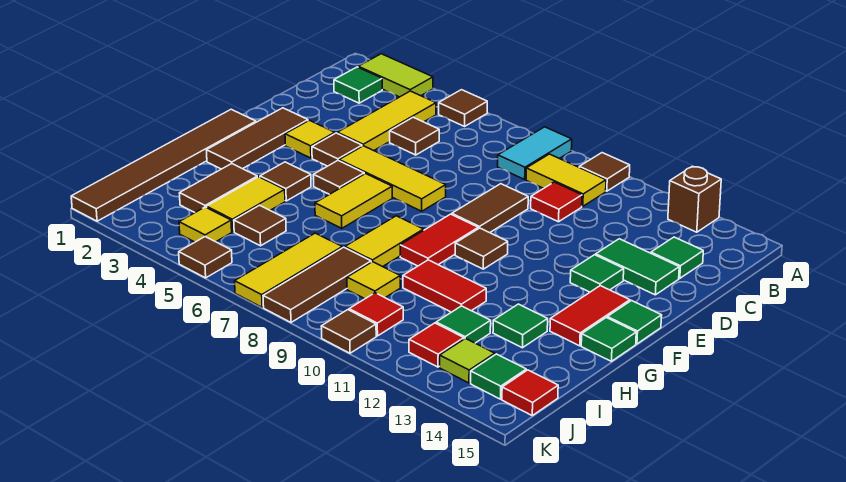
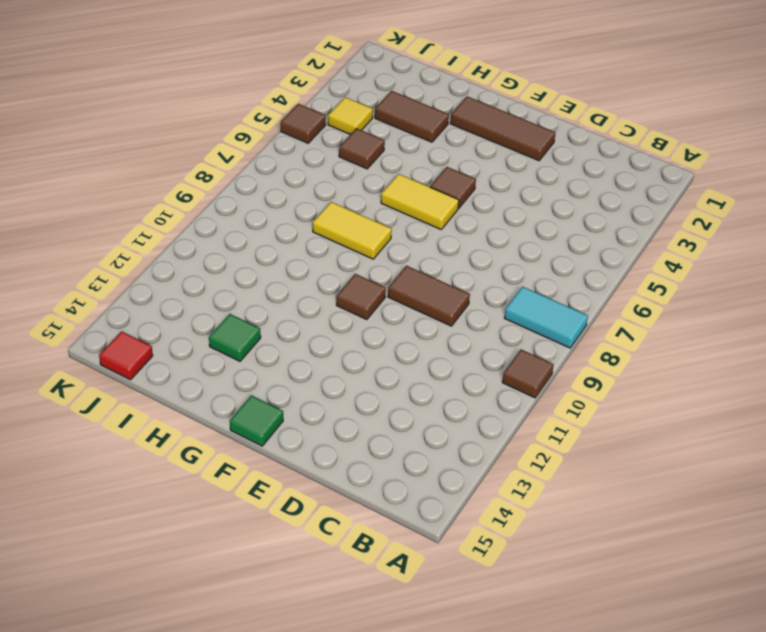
none -> lime 1x2 tile [358,54,433,97]
none -> brown 1x1 tile [439,90,487,126]
none -> brown 1x1 brick [668,166,721,232]
none -> green 1x1 tile [334,67,382,103]

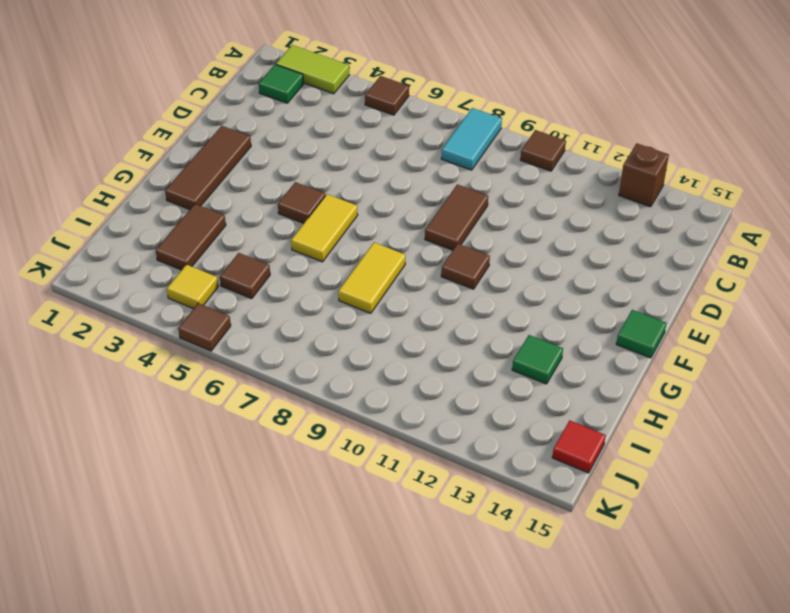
none -> yellow 1x3 tile [337,91,436,151]
none -> yellow 1x2 tile [526,154,606,206]
none -> brown 1x1 tile [390,117,439,155]
none -> red 1x1 tile [531,182,582,222]

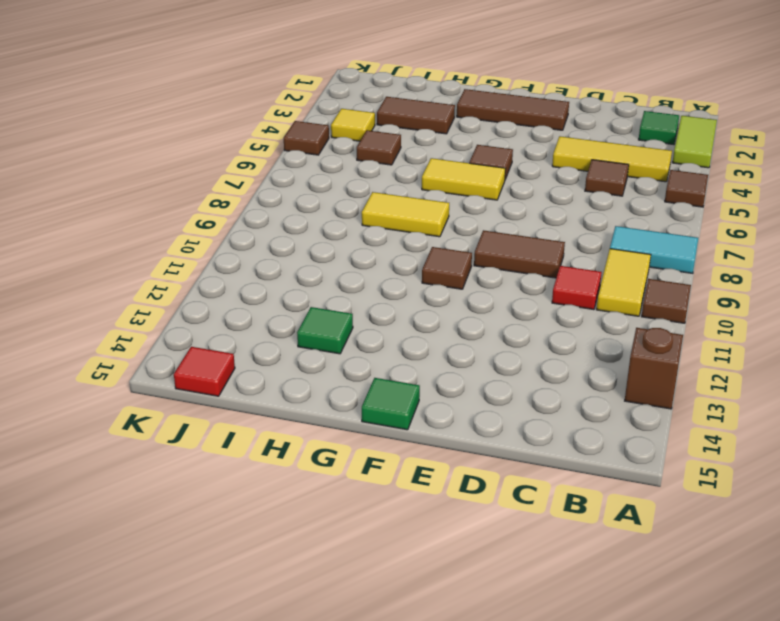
none -> green 1x1 tile [651,237,703,278]
none -> green 1x2 tile [596,239,679,295]
none -> yellow 1x1 tile [285,120,335,158]
none -> brown 1x1 tile [312,133,362,166]

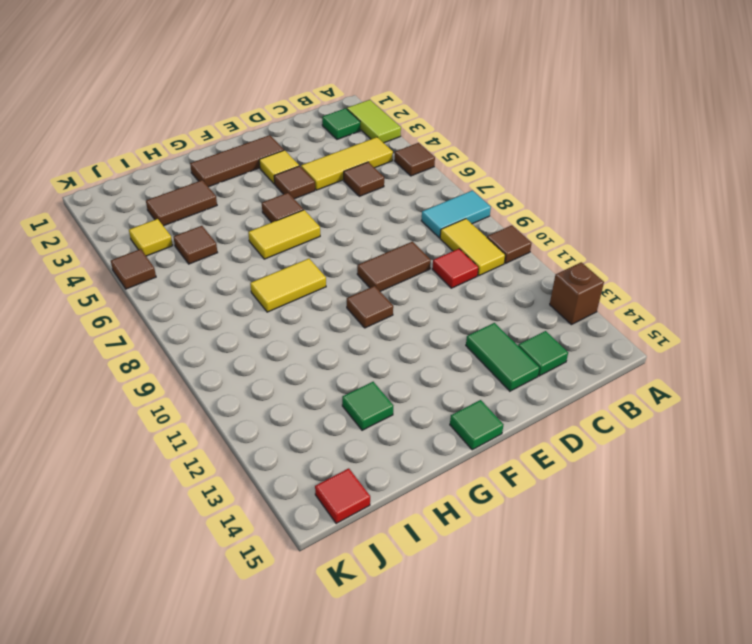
none -> yellow 1x3 tile [339,146,446,211]
none -> green 1x1 tile [570,255,624,292]
none -> brown 1x6 tile [71,109,256,221]
none -> red 1x2 tile [400,214,478,266]

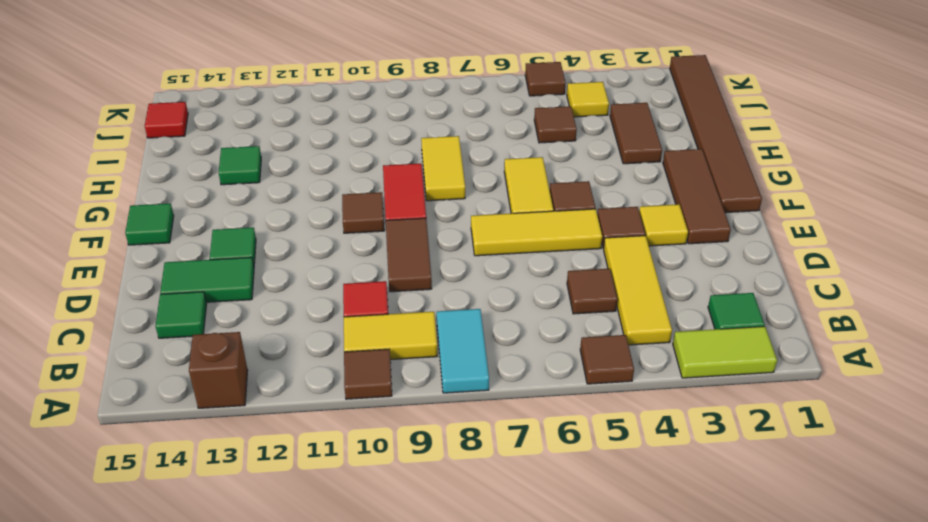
none -> red 1x2 tile [550,286,630,346]
none -> brown 1x1 tile [260,162,311,201]
none -> green 1x1 tile [581,318,636,361]
none -> yellow 1x2 tile [206,177,285,232]

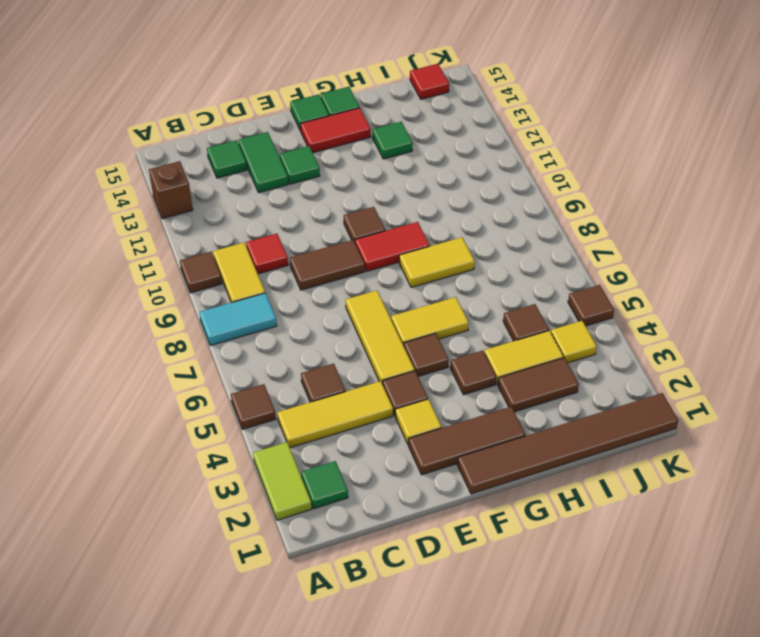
none -> red 1x2 tile [403,260,486,312]
none -> yellow 1x3 tile [235,233,342,307]
none -> brown 1x3 tile [263,247,371,322]
none -> yellow 1x1 tile [347,262,400,299]

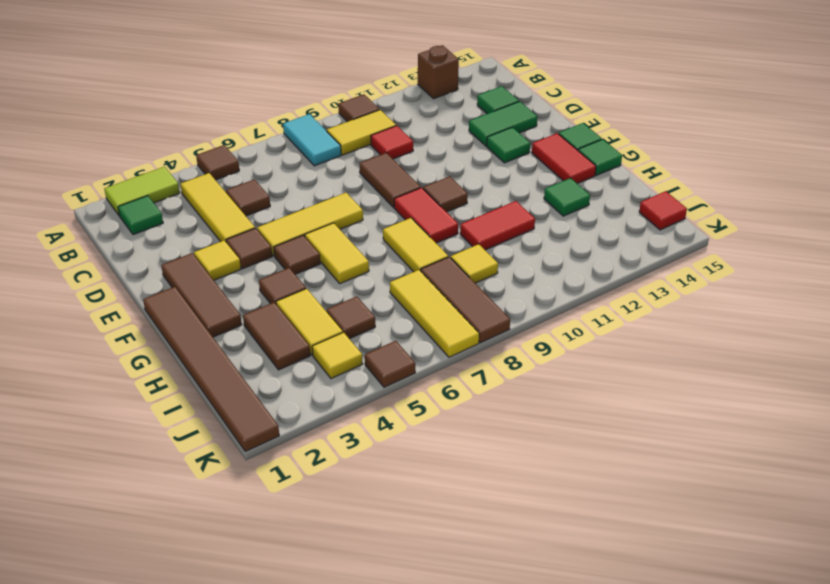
none -> green 1x1 tile [436,306,491,343]
none -> red 1x1 tile [349,293,403,336]
none -> red 1x1 tile [409,323,464,367]
none -> lime 1x1 tile [440,338,495,383]

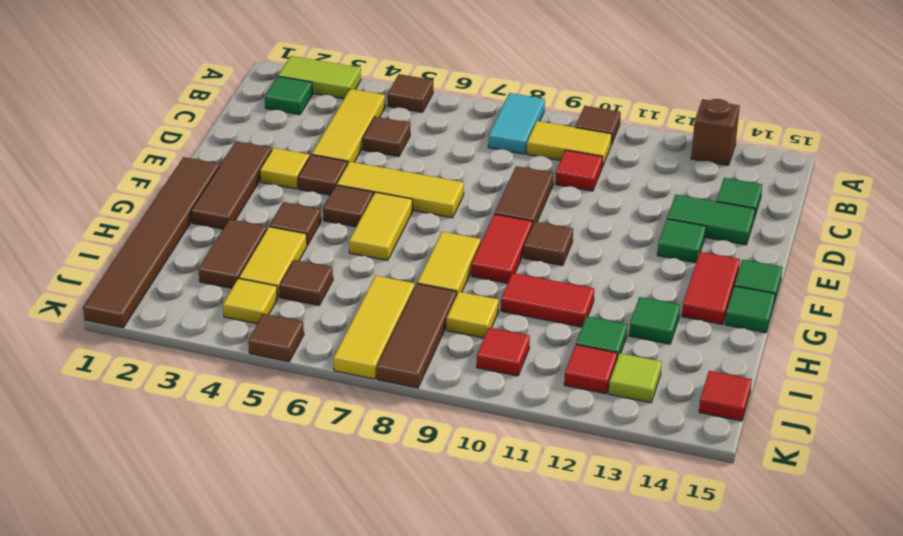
none -> green 1x1 tile [471,354,526,399]
none -> brown 1x1 tile [321,310,376,353]

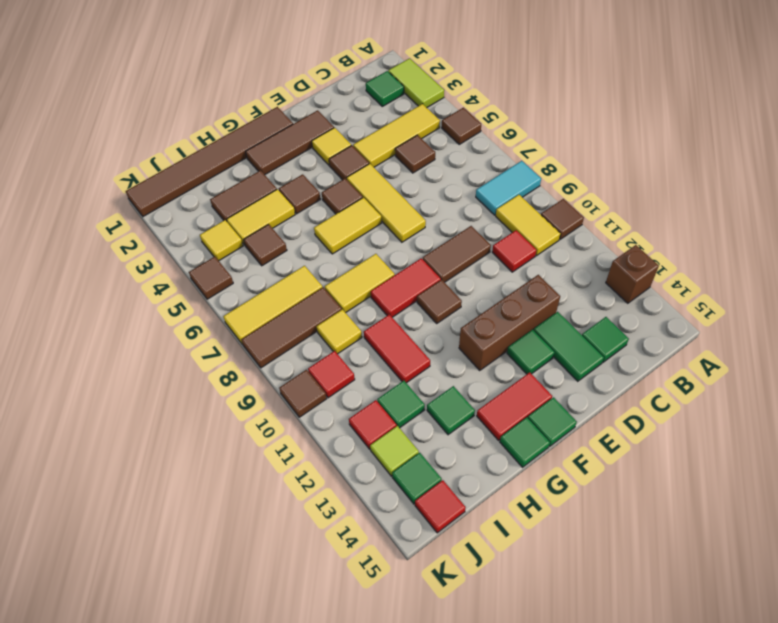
brown 1x3 brick [459,275,560,370] -> none

